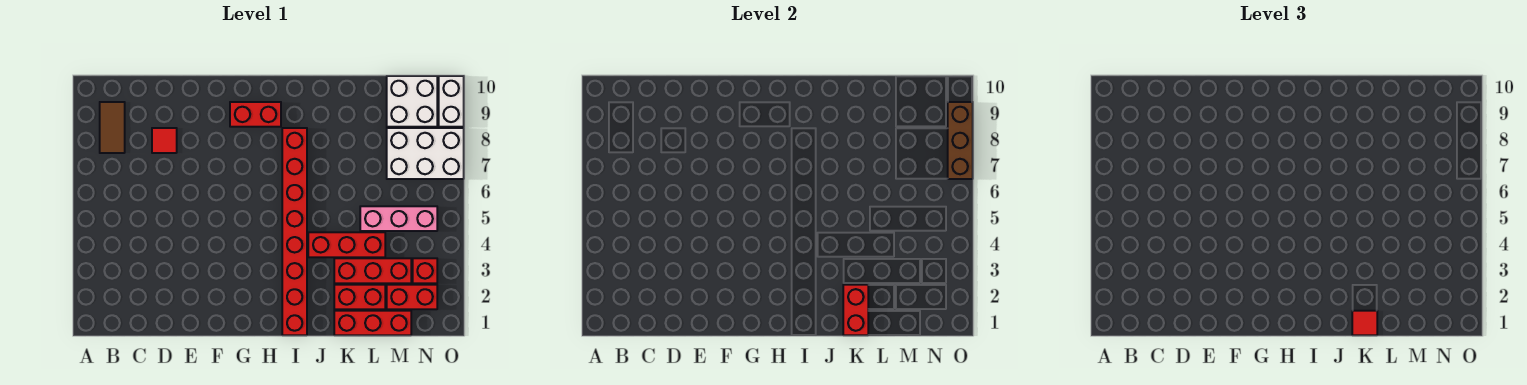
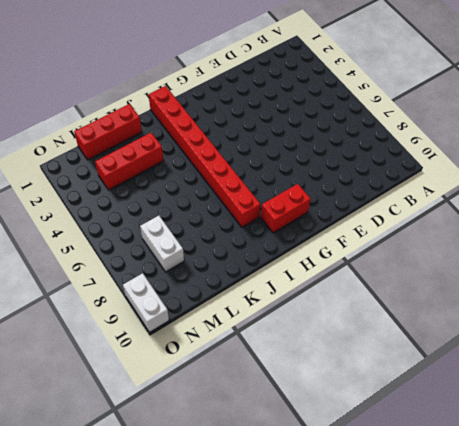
white 1x2 brick [140,215,184,272] -> white 2x3 brick [387,128,464,179]
none -> brown 1x2 tile [100,102,125,153]
none -> red 1x1 tile [152,128,177,153]
none -> red 1x3 brick [308,232,385,257]

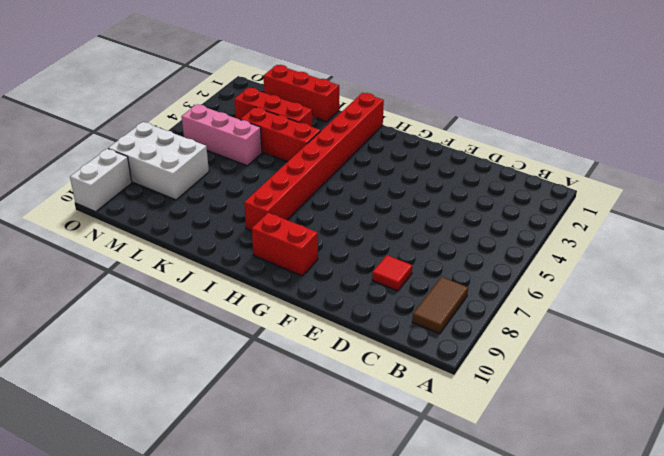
none -> red 1x2 brick [334,285,385,309]
none -> red 1x2 brick [387,285,437,309]
none -> white 2x2 brick [387,76,437,127]

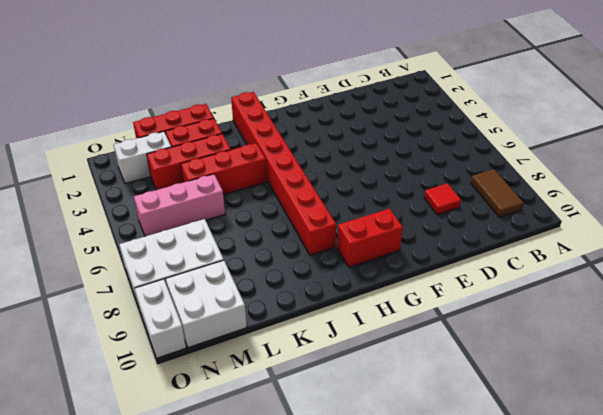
white 1x2 brick [114,131,171,183] -> red 1x2 brick [387,285,437,309]
none -> red 1x1 brick [413,258,437,283]
none -> red 1x2 brick [843,285,868,335]
none -> brown 1x3 brick [948,102,973,179]

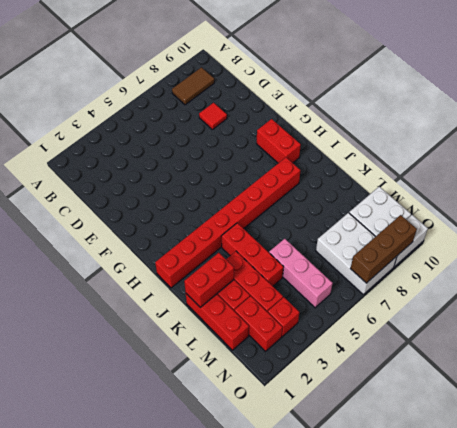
none -> red 1x1 tile [1352,311,1377,335]

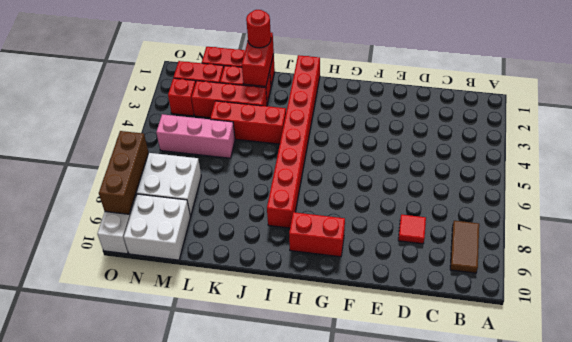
red 1x1 round brick [246,10,271,48] -> red 1x1 tile [1352,311,1377,335]

